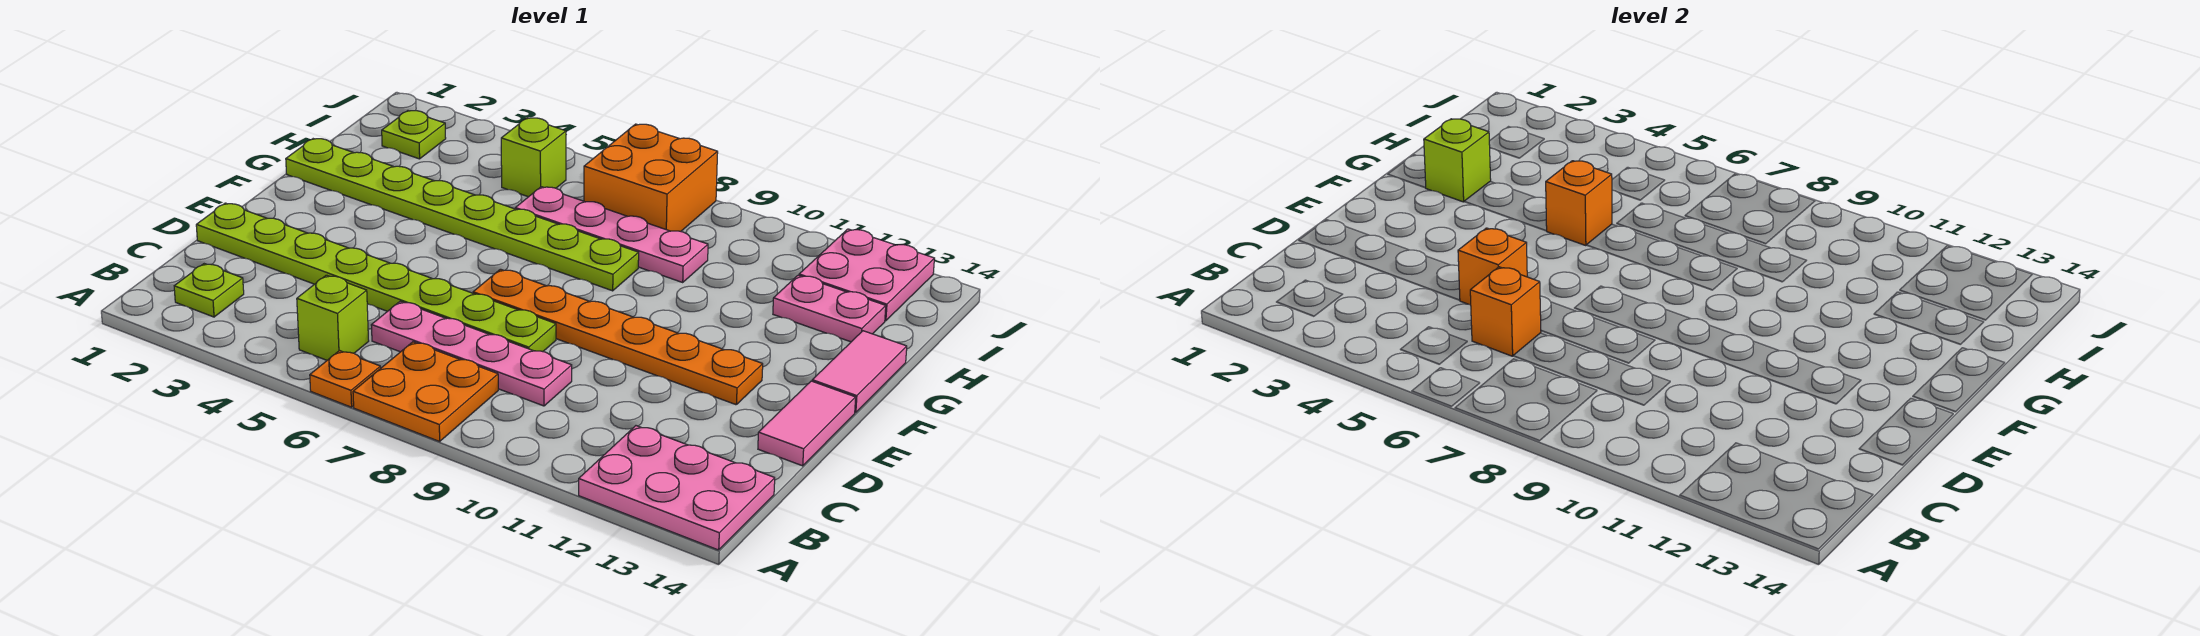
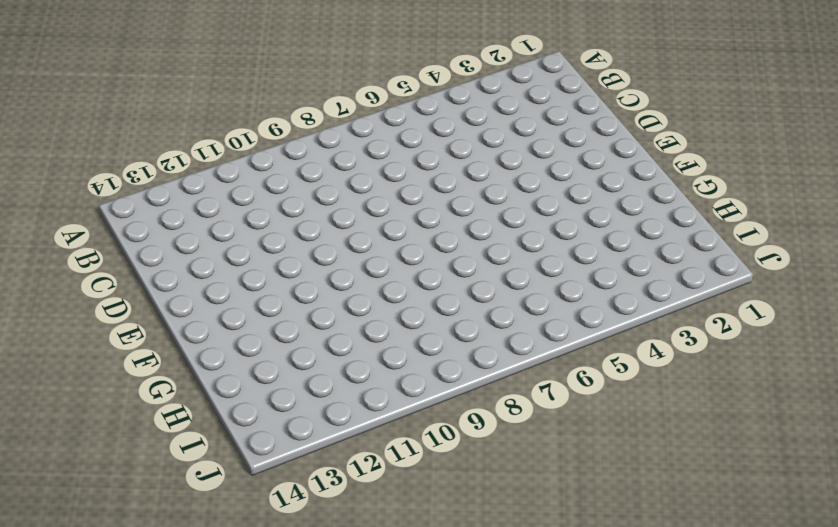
none -> orange 1x1 plate [310,351,381,407]
none -> orange 2x2 plate [353,342,498,441]
none -> pink 2x3 plate [579,426,775,550]

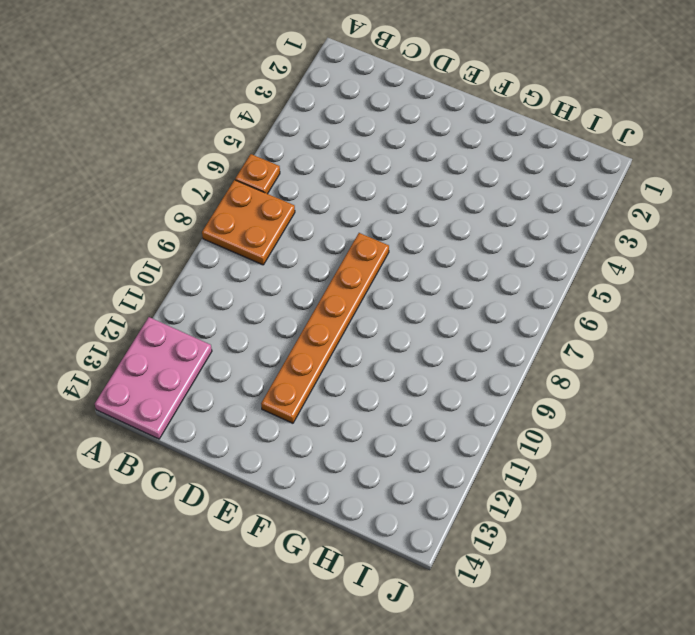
none -> lime 1x1 plate [174,264,244,317]
none -> lime 1x1 brick [297,275,369,360]
none -> pink 1x4 plate [371,302,572,406]

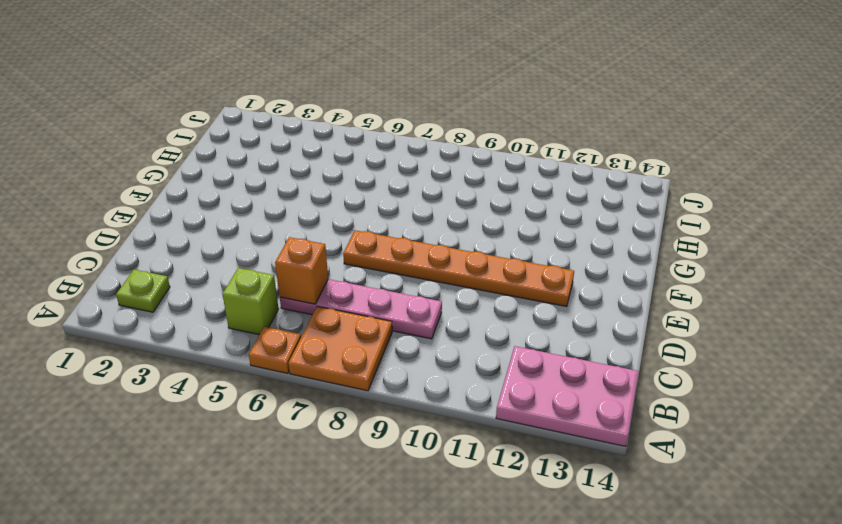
none -> lime 1x8 plate [196,203,556,352]
none -> pink 1x2 tile [758,381,856,466]
none -> pink 1x2 tile [812,331,907,413]

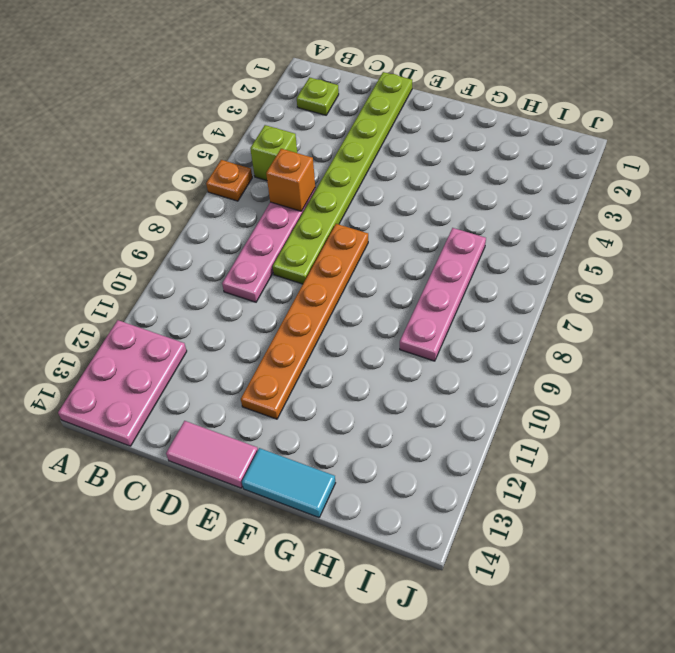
cyan 1x2 tile [242,448,335,518] -> pink 1x2 tile [812,331,907,413]
none -> orange 2x2 plate [353,342,498,441]
none -> lime 1x8 plate [286,139,639,291]
none -> pink 1x2 plate [773,275,886,342]

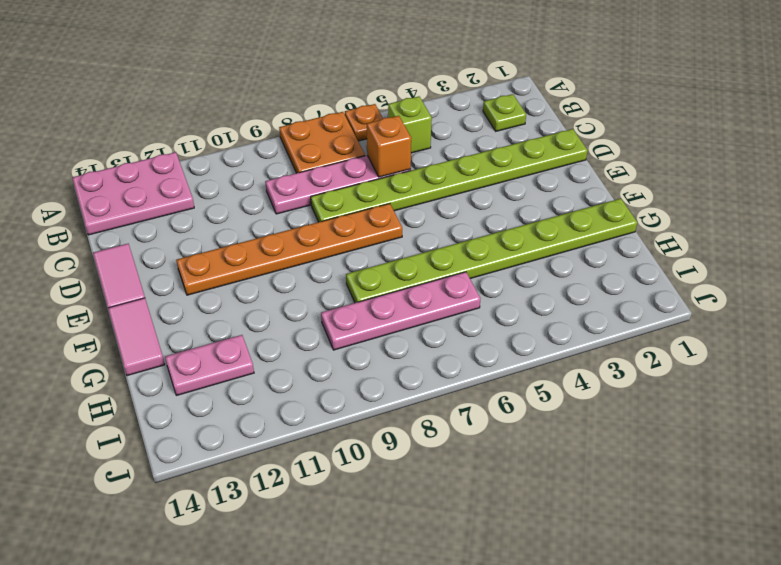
none -> lime 1x1 plate [382,111,446,159]
none -> lime 1x1 brick [501,118,566,197]
none -> orange 2x2 brick [584,124,718,231]

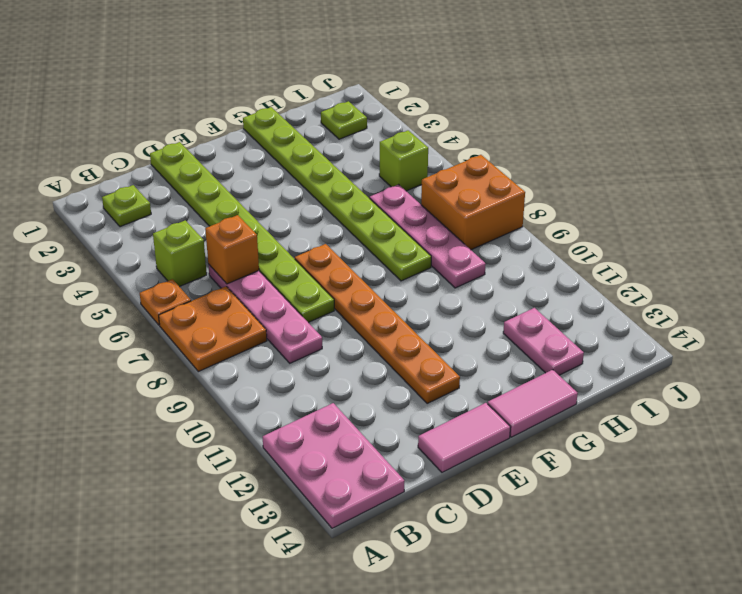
none -> pink 2x2 plate [799,229,934,321]
none -> orange 1x1 brick [1458,228,1527,305]
none -> lime 1x1 brick [1424,119,1491,202]

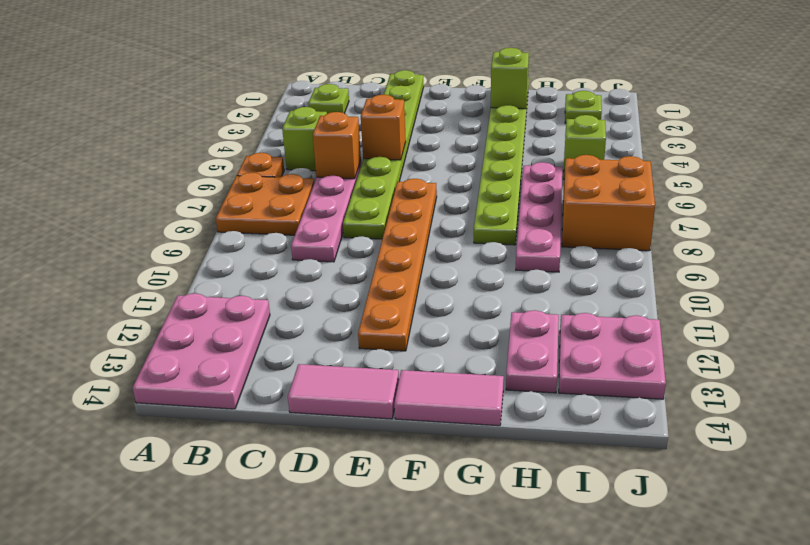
none -> orange 1x1 brick [1546,161,1612,246]

